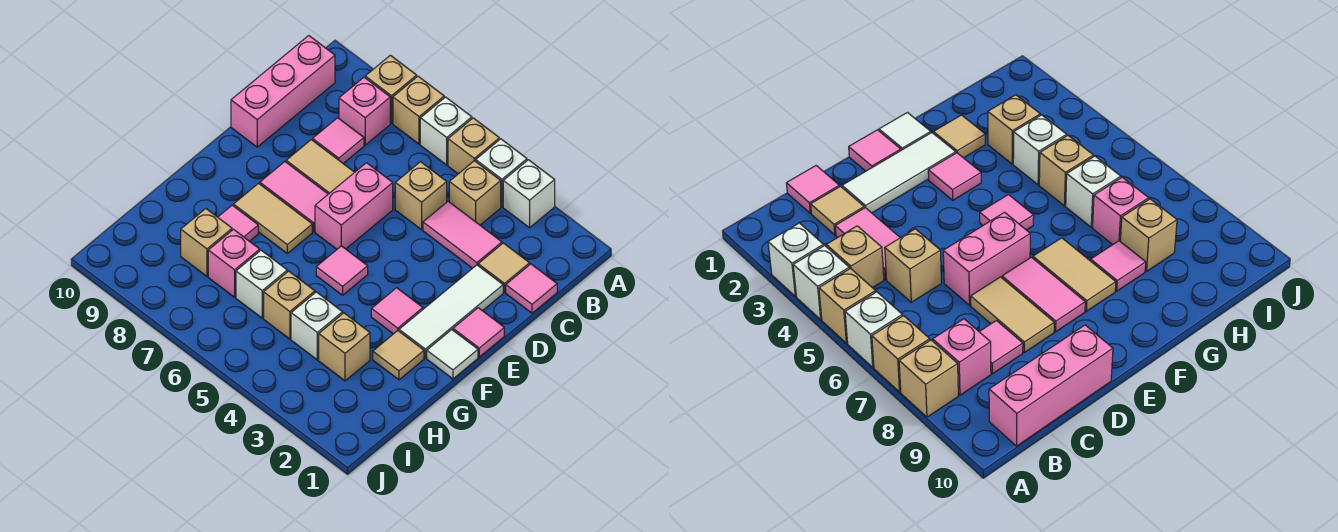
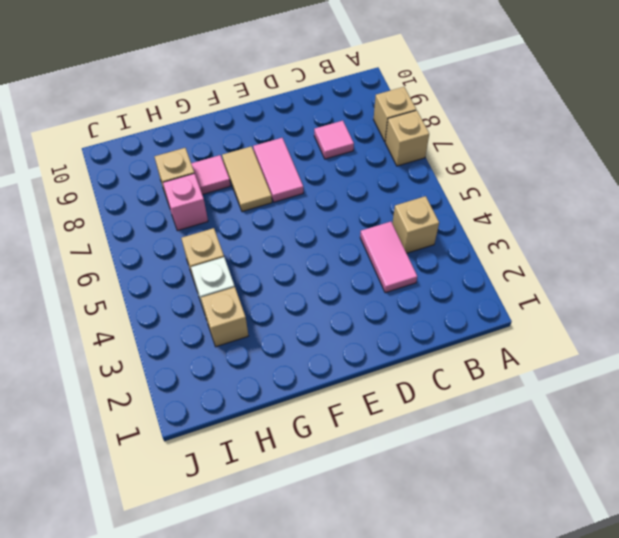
none -> white 1x1 brick [503,160,555,228]
none -> white 1x1 brick [476,139,527,207]
none -> tan 1x1 brick [448,118,499,174]
none -> white 1x1 brick [420,97,472,165]

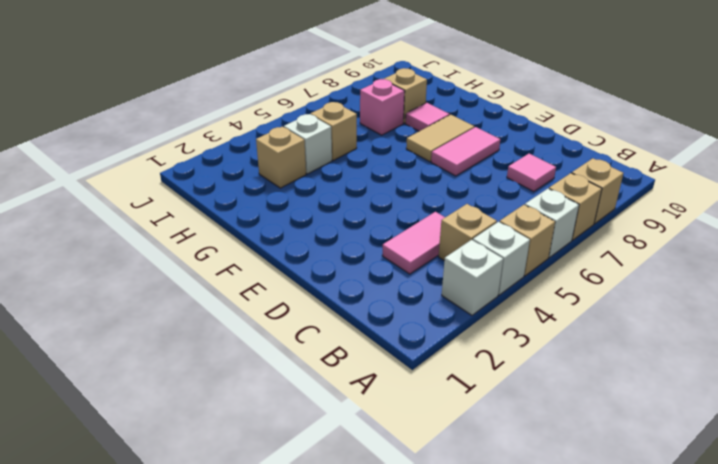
none -> pink 1x1 brick [339,77,390,145]
none -> pink 1x3 brick [231,36,335,147]
none -> pink 1x1 tile [506,264,557,313]
none -> tan 1x1 tile [478,243,530,292]

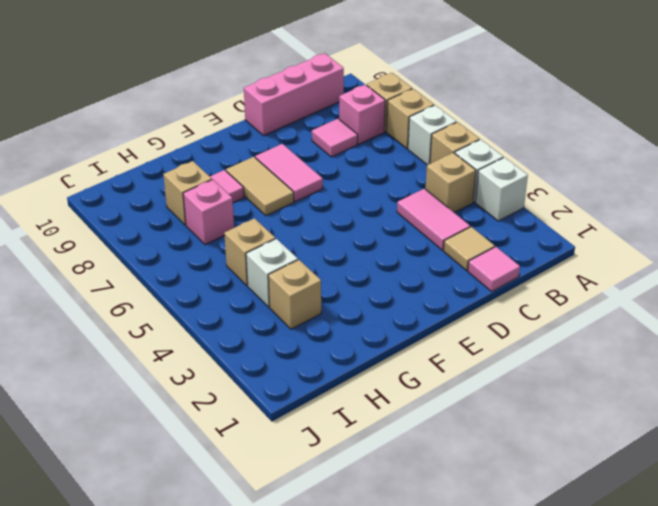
none -> tan 1x1 brick [395,162,447,230]
none -> white 1x3 tile [399,265,503,358]
none -> pink 1x2 brick [315,163,393,249]
none -> tan 1x2 tile [286,140,355,194]

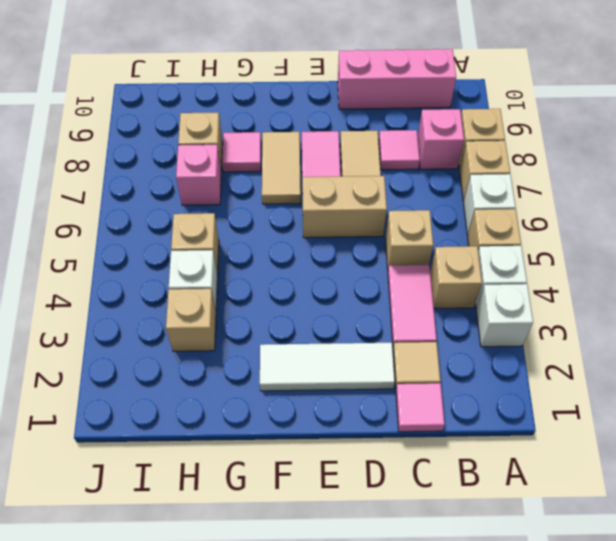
tan 1x2 brick [302,176,387,238] -> pink 1x2 brick [315,163,393,249]
none -> pink 1x1 tile [453,308,504,357]
none -> white 1x1 tile [427,330,478,379]
none -> pink 1x1 tile [371,288,423,334]
none -> pink 1x1 tile [316,246,368,295]

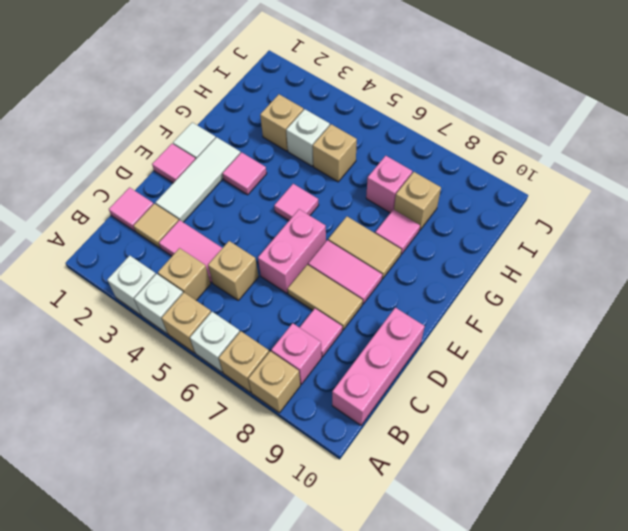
none -> tan 1x1 tile [373,331,424,380]
none -> white 1x1 brick [236,250,287,318]

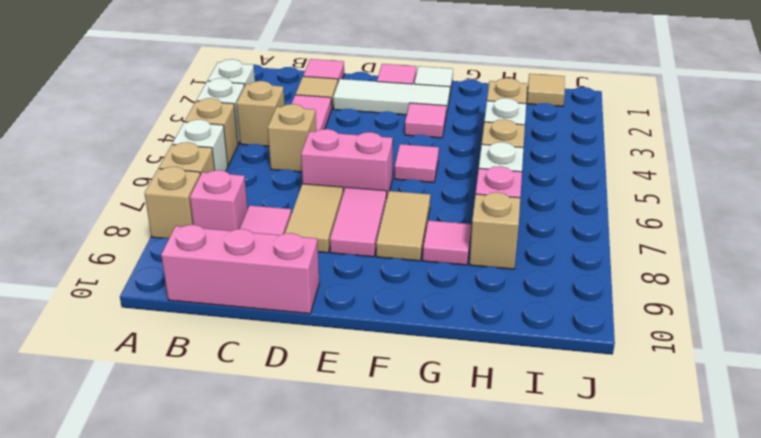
tan 1x1 tile [527,74,565,106] -> tan 1x1 tile moved to [373,331,424,380]

